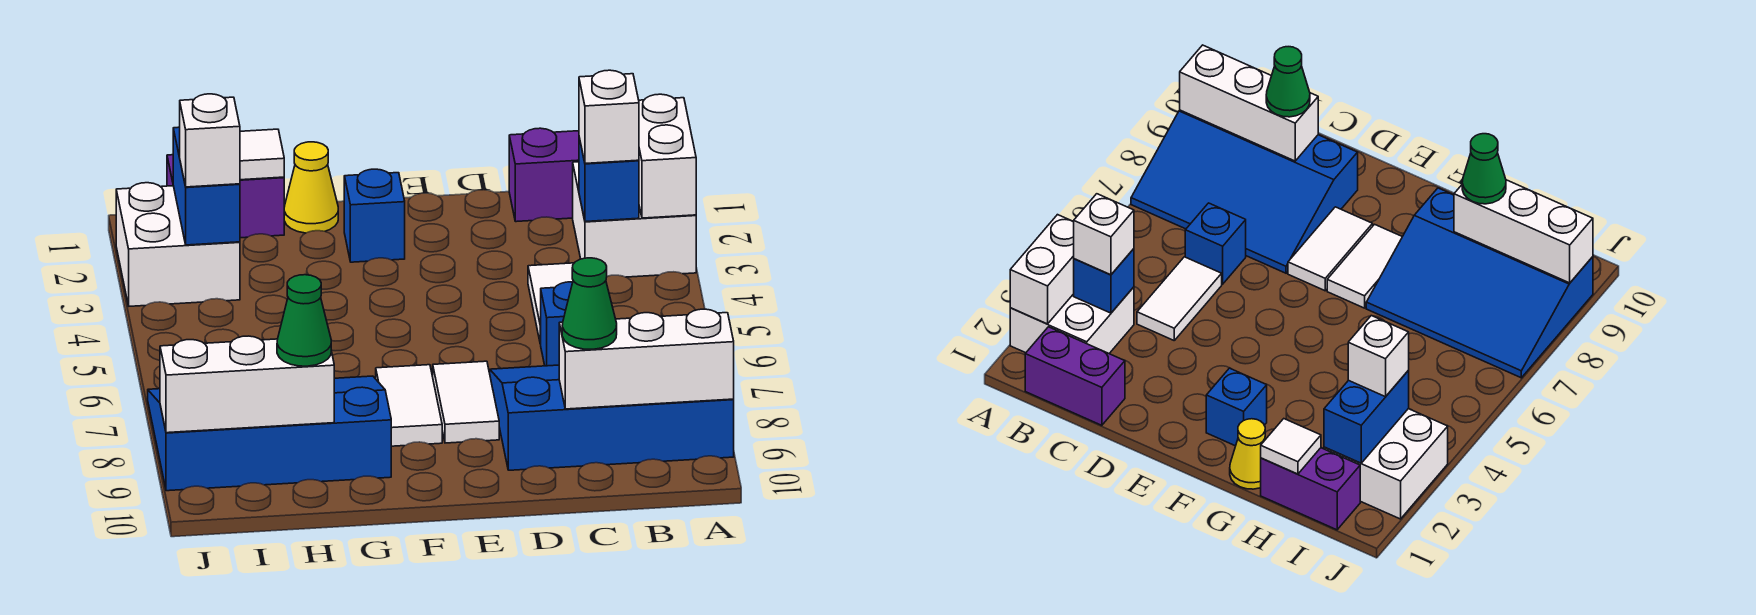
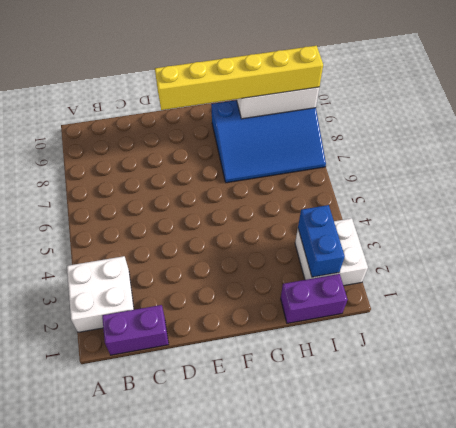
yellow 1x6 brick [155,46,323,110] -> green 1x1 cone [277,275,331,366]
none -> blue 3x4 slope [490,365,734,470]
none -> white 1x2 tile [528,263,574,344]
none -> blue 1x1 brick [540,282,573,366]

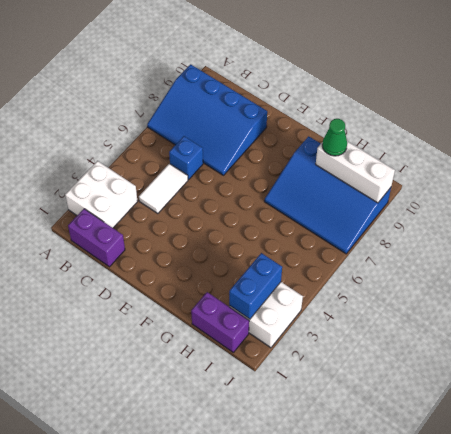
none -> white 1x2 tile [433,361,499,443]
none -> blue 1x1 brick [344,169,405,262]
none -> white 1x2 tile [376,365,442,446]

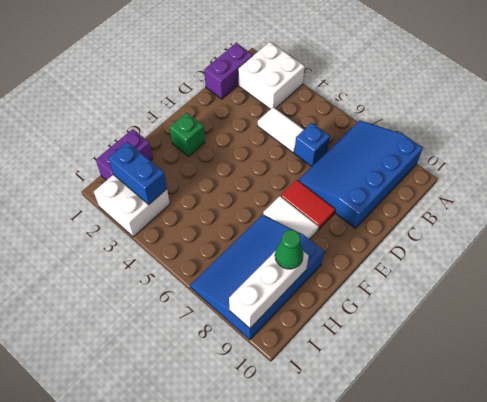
red 1x2 tile [281,180,335,230] -> white 1x2 tile [433,361,499,443]
green 1x1 brick [170,113,205,156] -> blue 1x1 brick [344,169,405,262]
none -> yellow 1x1 cone [284,142,338,233]
none -> white 1x2 brick [639,94,696,218]
none -> white 1x3 brick [559,309,734,409]

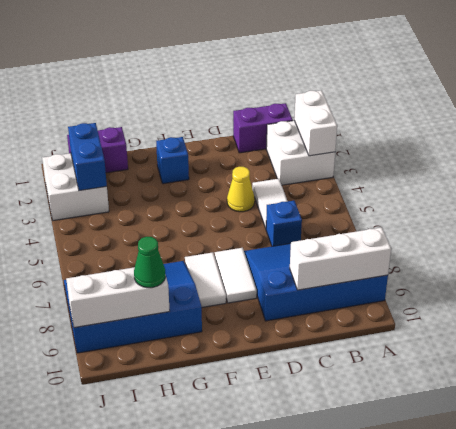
yellow 1x1 cone [227,167,255,212] -> yellow 1x1 cone moved to [284,142,338,233]
none -> blue 1x1 brick [579,138,639,222]
none -> white 1x1 tile [240,129,284,180]
none -> white 1x1 brick [579,70,639,163]

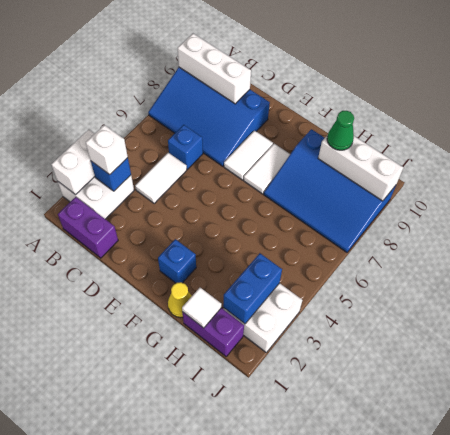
none -> green 1x1 cone [562,258,617,349]
none -> white 1x1 brick [180,94,240,187]

